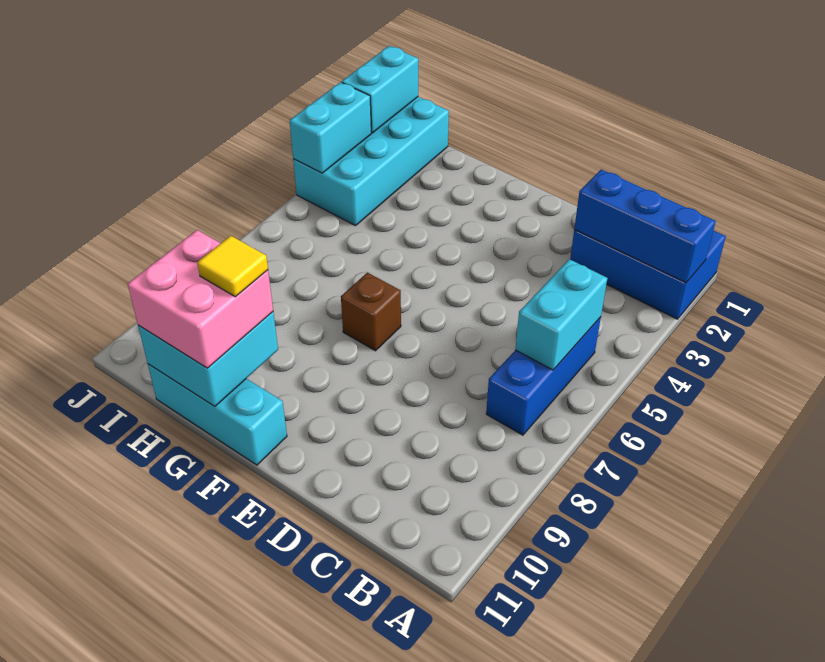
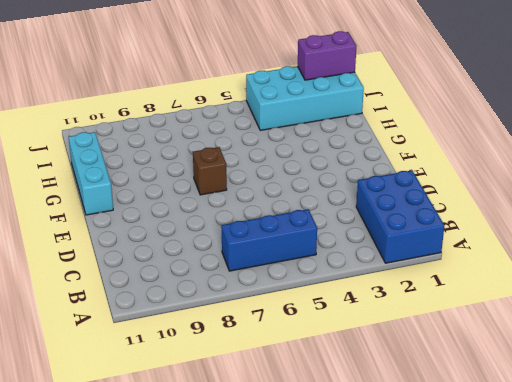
purple 1x2 brick [298,31,356,80] -> cyan 1x2 brick [342,46,418,133]
none -> blue 1x3 brick [574,170,716,283]
none -> cyan 1x2 brick [515,259,607,370]
none -> cyan 2x2 brick [138,312,278,407]

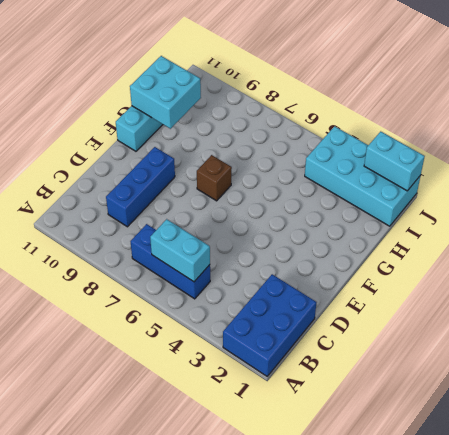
blue 1x3 brick [106,147,175,227] -> blue 1x3 brick moved to [574,170,716,283]
none -> cyan 1x2 brick [290,82,371,173]
none -> pink 2x2 brick [128,230,273,368]
none -> yellow 1x1 tile [197,236,268,297]

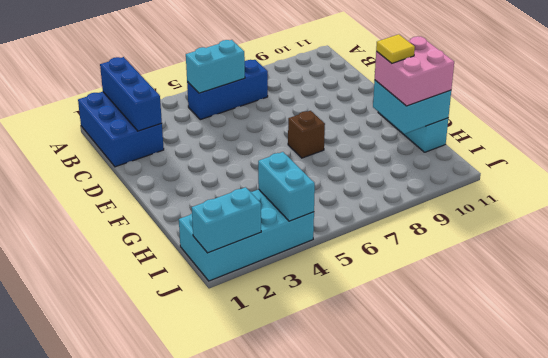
cyan 1x2 brick [258,152,315,221] -> cyan 1x2 brick turned to [290,82,371,173]

